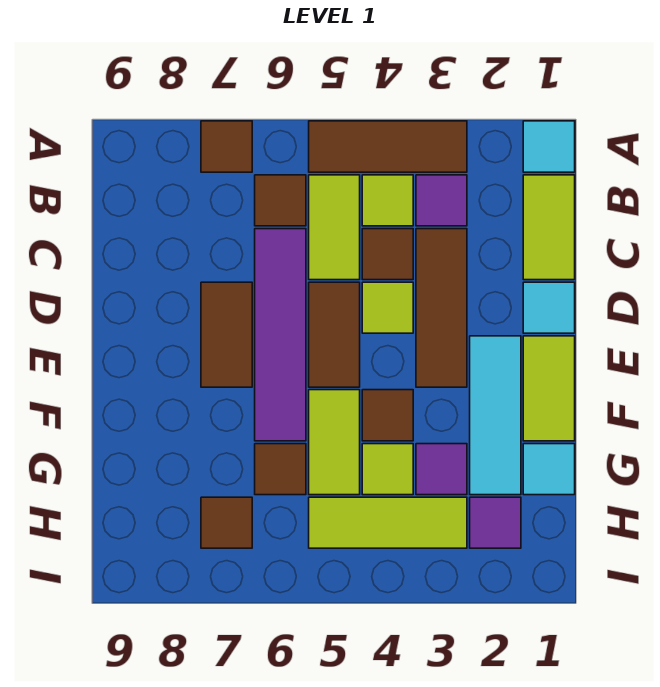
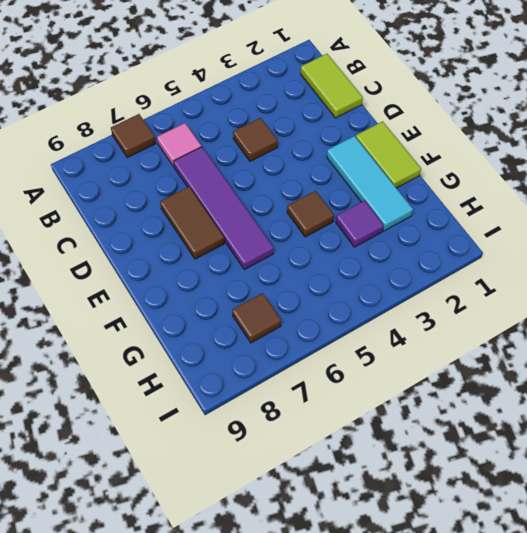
pink 1x1 tile [157,123,201,167] -> brown 1x1 tile [255,175,306,226]
none -> cyan 1x1 tile [523,121,575,172]
none -> brown 1x3 tile [309,121,467,172]
none -> purple 1x1 tile [416,175,467,226]

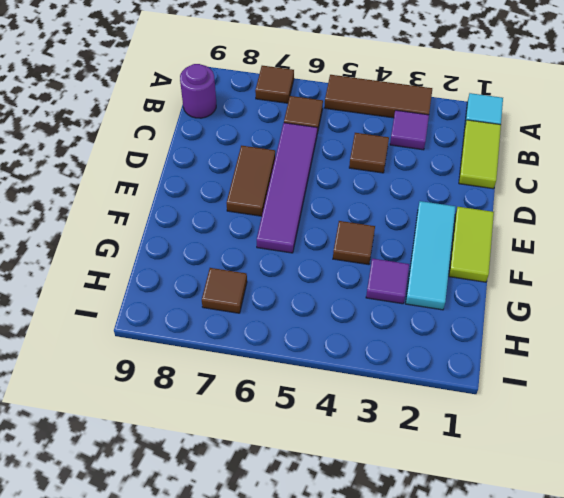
purple 1x1 round brick [180,64,216,118] -> none
none -> lime 1x1 tile [362,175,413,226]
none -> lime 1x2 tile [309,175,360,280]
none -> brown 1x3 tile [416,229,467,387]

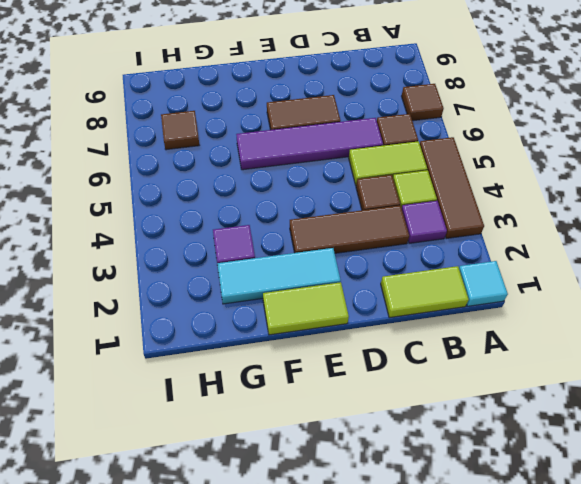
none -> cyan 1x1 tile [523,282,575,333]
none -> lime 1x1 tile [362,282,413,333]
none -> brown 1x2 tile [309,282,360,387]

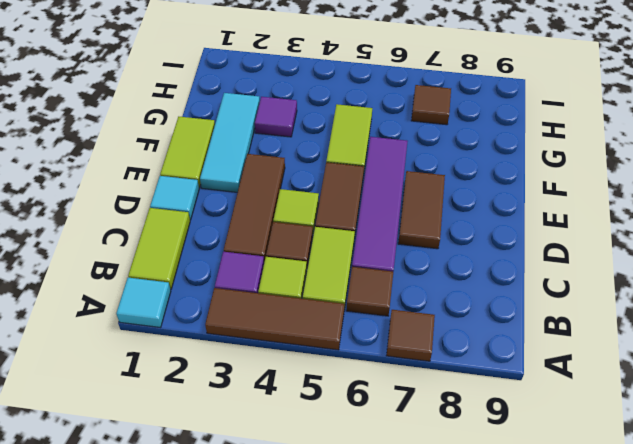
none -> brown 1x1 tile [362,390,413,441]
none -> cyan 1x1 tile [523,444,575,495]
none -> lime 1x1 tile [362,444,413,495]

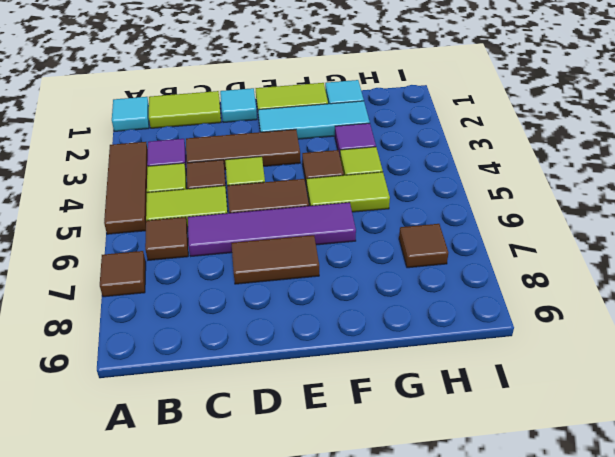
none -> brown 1x1 tile [255,444,306,495]
none -> purple 1x1 tile [470,497,521,548]
none -> lime 1x3 tile [309,497,467,548]

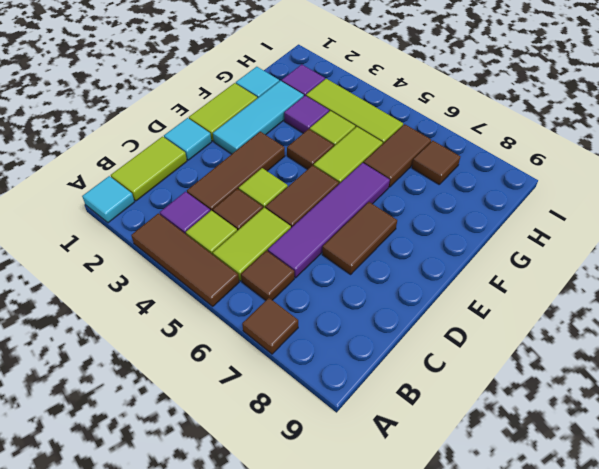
brown 1x2 tile [364,124,431,187] -> brown 1x1 tile [255,444,306,495]

